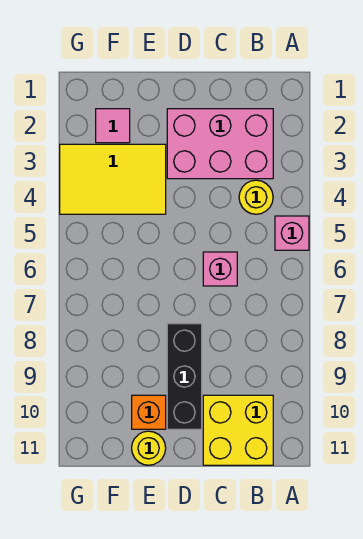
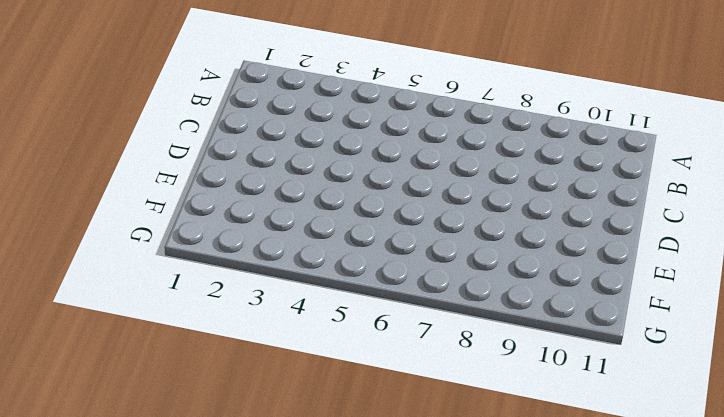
none -> pink 1x1 brick [275,216,309,250]
none -> pink 2x3 brick [167,109,273,179]

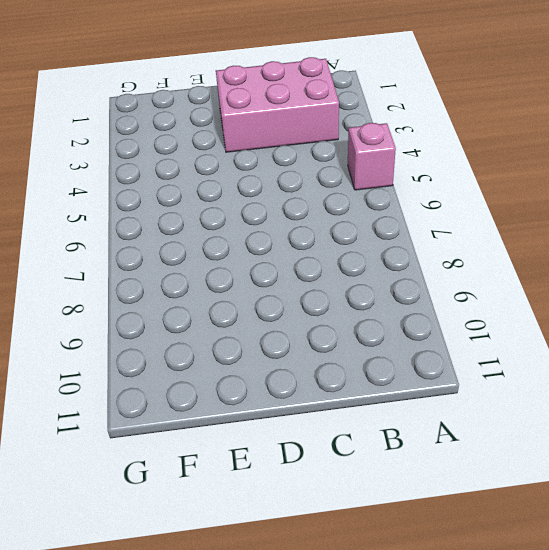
none -> yellow 1x1 round brick [239,180,273,214]
none -> yellow 2x2 brick [203,395,273,465]

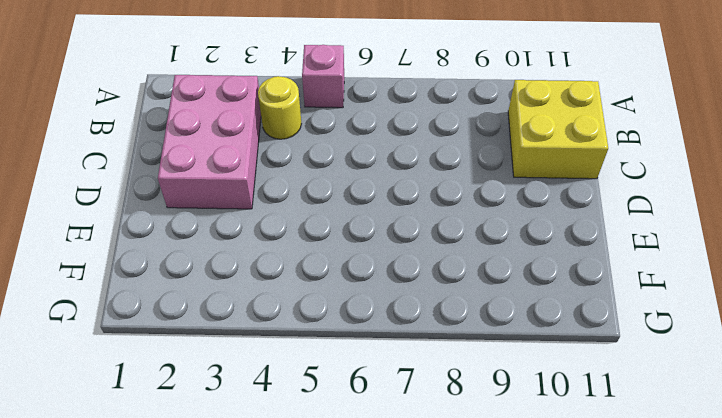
none -> pink 1x1 brick [203,252,237,286]
none -> black 1x3 brick [167,324,202,429]

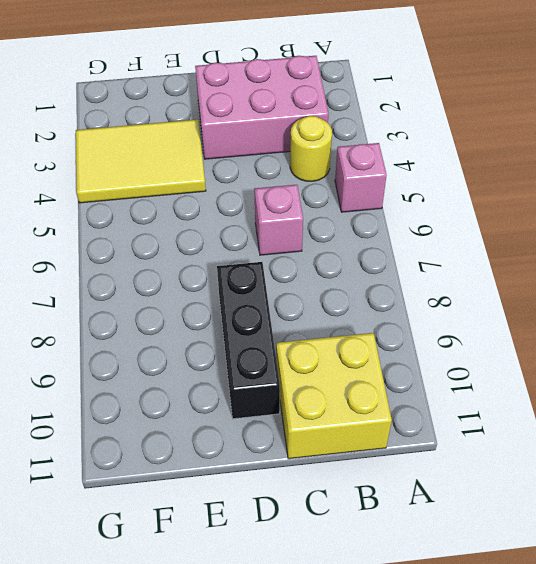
none -> orange 1x1 brick [132,395,166,429]
none -> yellow 1x1 round brick [132,431,166,465]

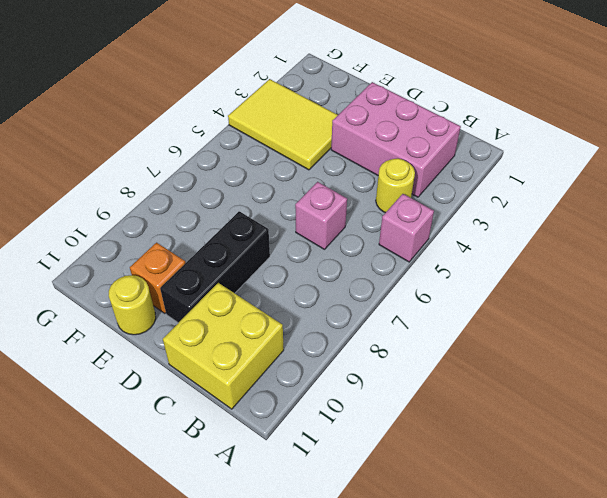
none -> pink 1x1 tile [96,109,130,143]

